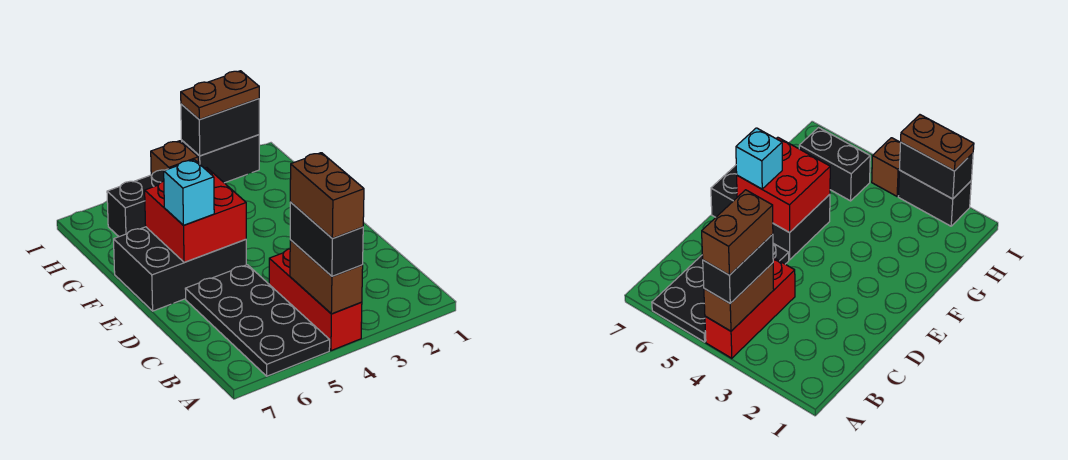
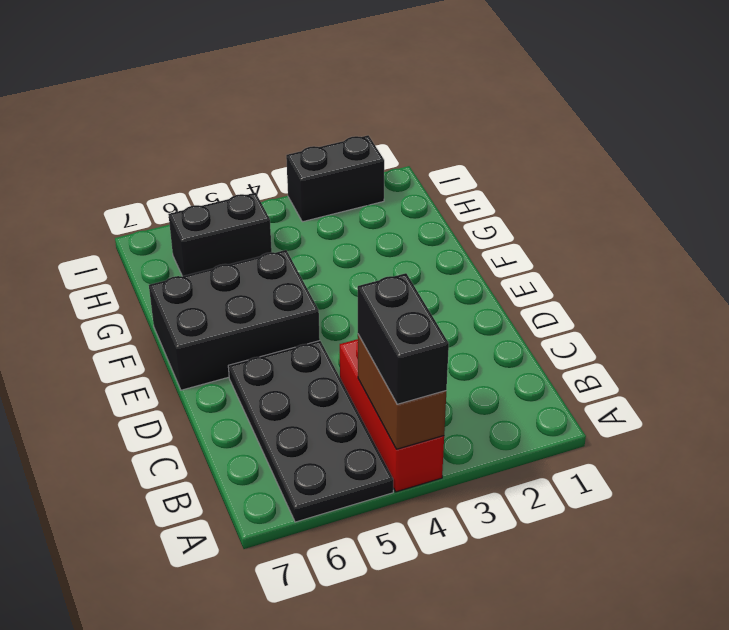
none -> brown 1x1 brick [151,141,198,175]
none -> red 2x2 brick [145,168,246,262]
none -> black 1x2 brick [181,99,259,156]

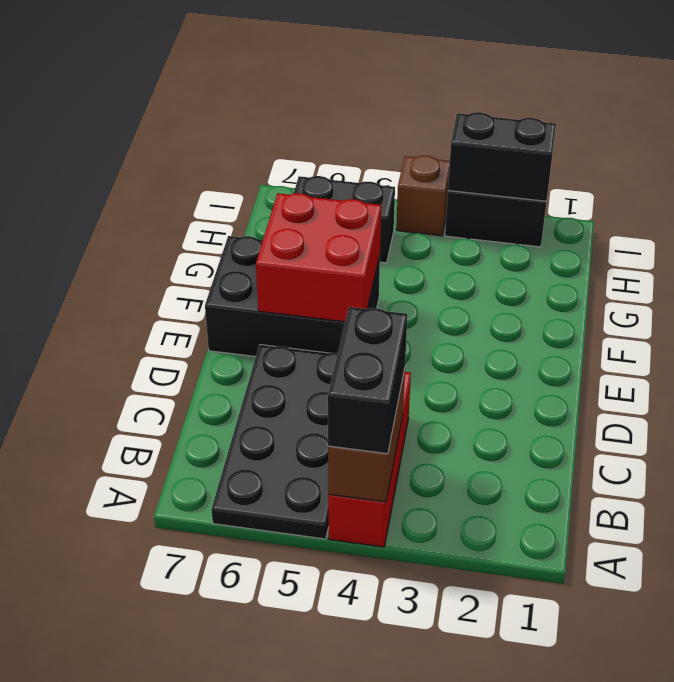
none -> cyan 1x1 brick [164,160,214,225]
none -> brown 1x2 plate [181,71,259,119]
none -> brown 1x2 brick [290,153,364,239]

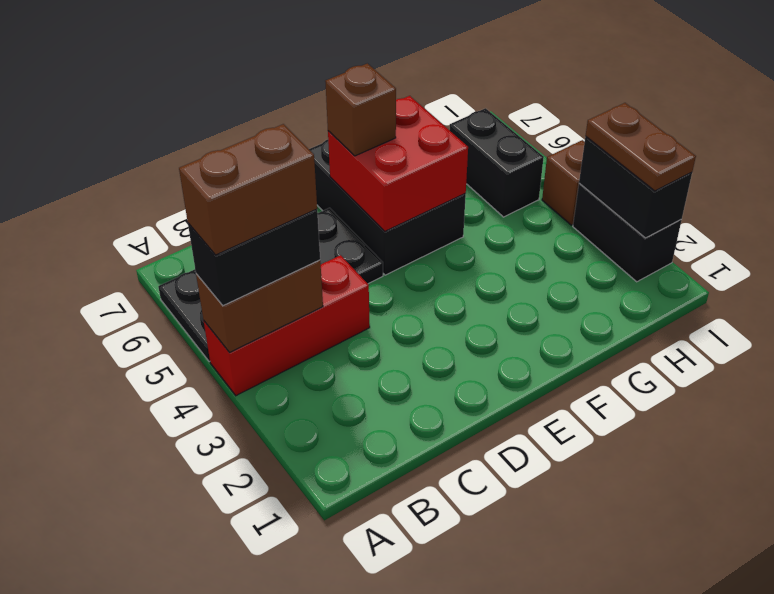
brown 1x1 brick [325,63,396,156] -> cyan 1x1 brick [164,160,214,225]

